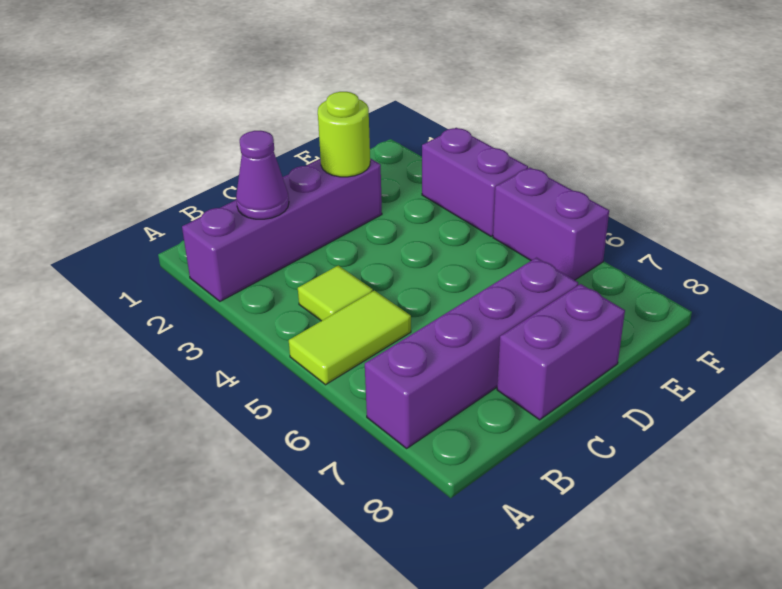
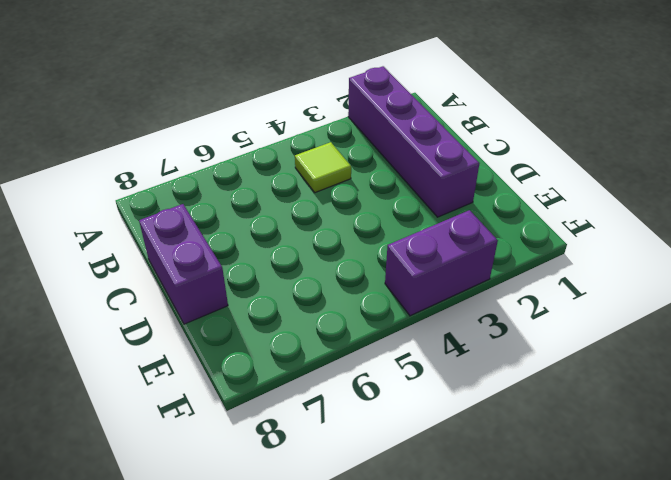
none -> lime 1x2 tile [289,291,411,385]
none -> purple 1x4 brick [365,258,578,448]

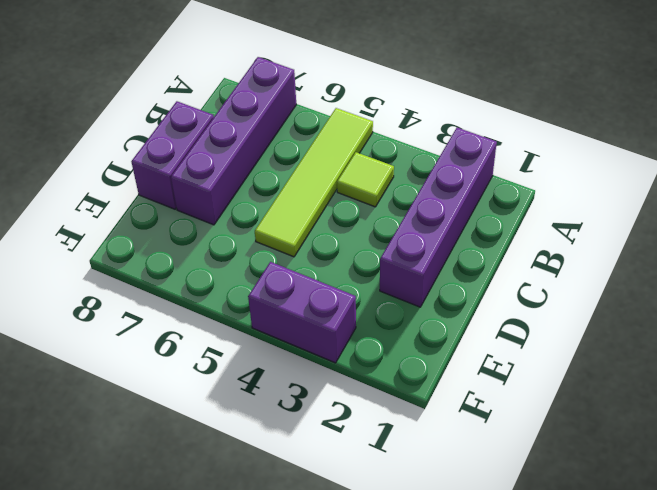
lime 1x4 tile [255,108,373,257] -> lime 1x2 tile [289,291,411,385]
none -> purple 1x2 brick [493,168,609,280]
none -> purple 1x1 cone [236,131,289,219]

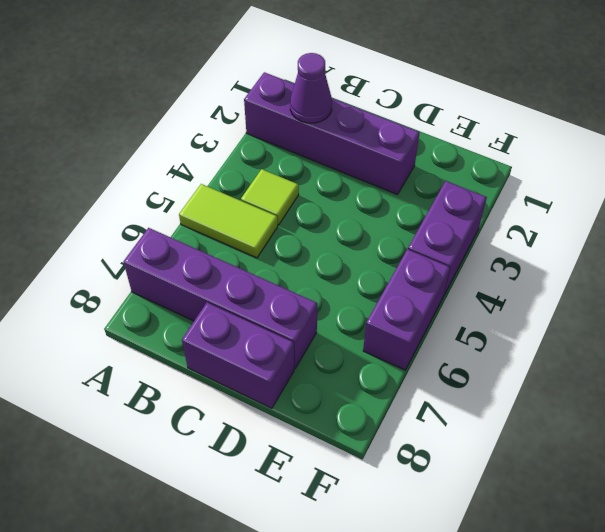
none -> lime 1x1 round brick [318,92,370,177]

